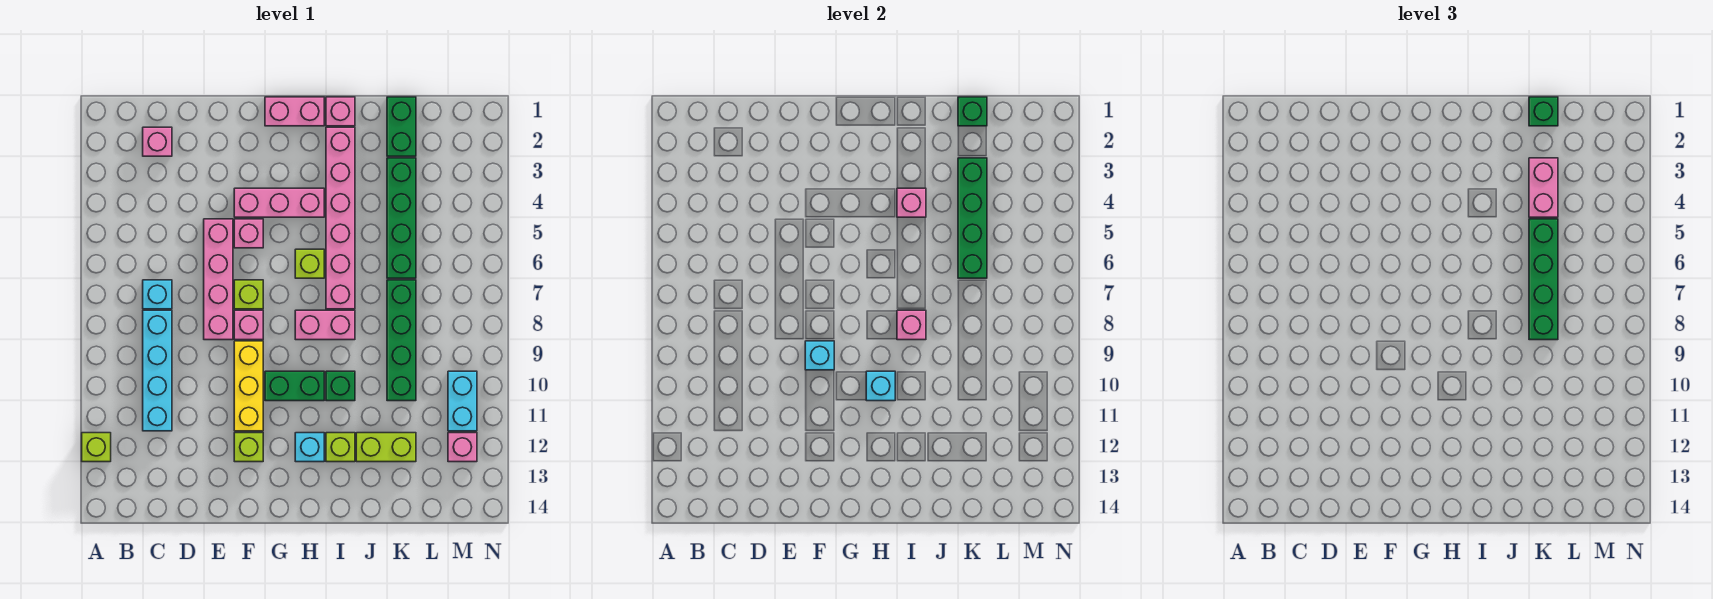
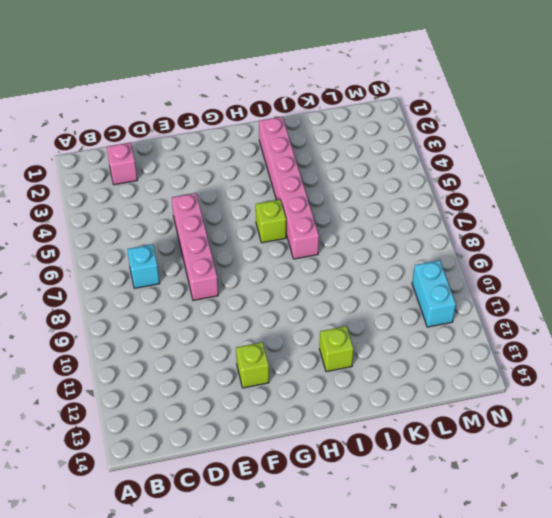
none -> lime 1x1 brick [82,433,111,462]
none -> cyan 1x4 brick [143,310,172,431]
none -> pink 1x3 brick [234,188,324,217]
none -> pink 1x1 brick [234,219,263,248]

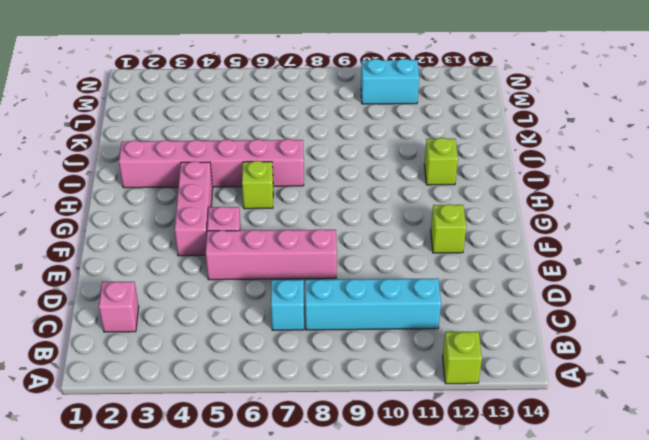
none -> lime 1x1 brick [234,280,263,309]
none -> pink 1x1 brick [234,310,263,340]
none -> yellow 1x3 brick [234,341,263,431]
none -> pink 1x2 brick [265,97,324,126]

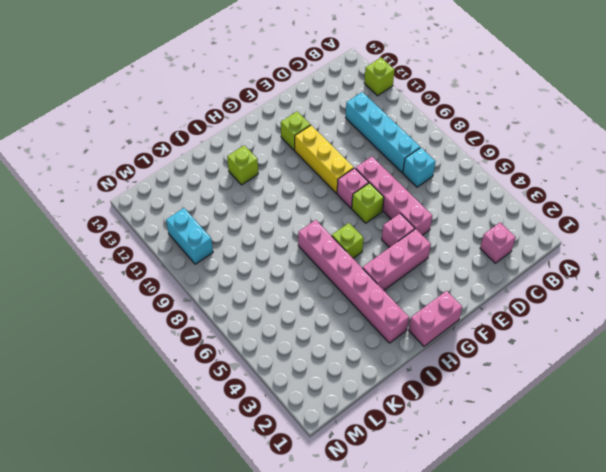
none -> green 1x2 brick [265,371,324,401]
none -> pink 1x2 brick [295,310,355,340]
none -> cyan 1x1 brick [295,433,324,462]
none -> pink 1x1 brick [326,97,355,126]

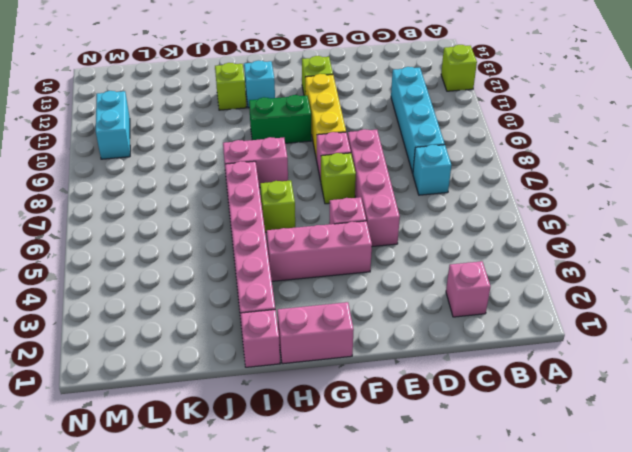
none -> green 1x1 brick [326,371,355,401]
none -> lime 1x2 brick [356,433,416,462]
none -> green 1x2 brick [387,97,416,156]
none -> green 1x4 brick [387,158,416,278]

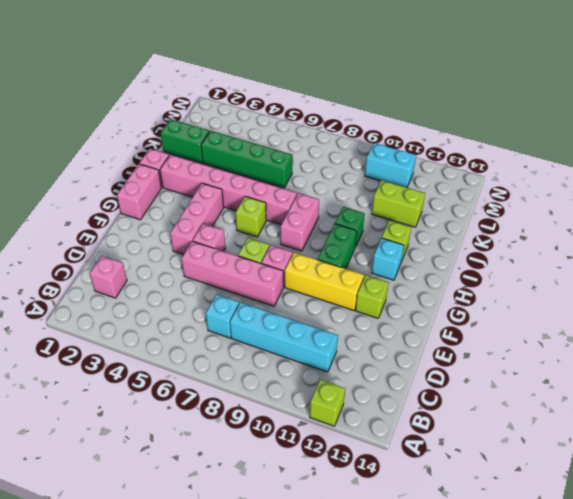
lime 1x2 brick [372,180,425,227] -> lime 1x2 brick turned to [356,433,416,462]
none -> green 1x4 brick [387,280,416,401]
none -> pink 1x1 brick [448,433,477,462]
none -> cyan 1x1 brick [805,341,834,370]
none -> cyan 1x1 brick [866,371,895,401]

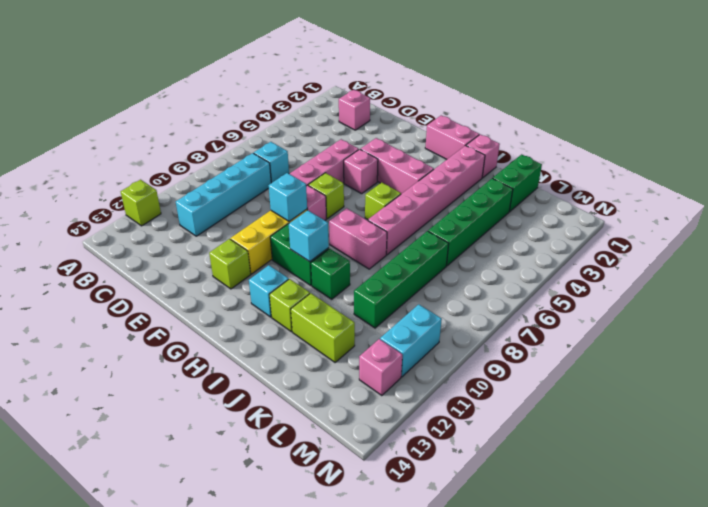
none -> pink 1x1 brick [897,188,926,217]
none -> pink 1x1 brick [897,310,926,340]
none -> green 1x1 brick [958,97,987,126]
none -> green 1x4 brick [958,158,987,278]

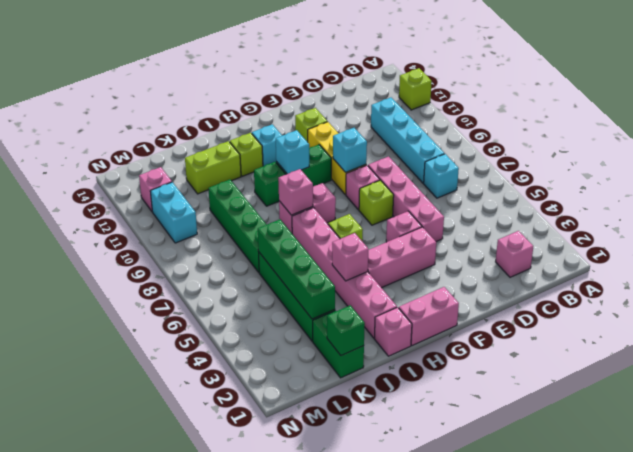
none -> green 1x1 brick [1529,97,1558,126]
none -> pink 1x2 brick [1529,158,1558,217]
none -> green 1x4 brick [1529,219,1558,340]

